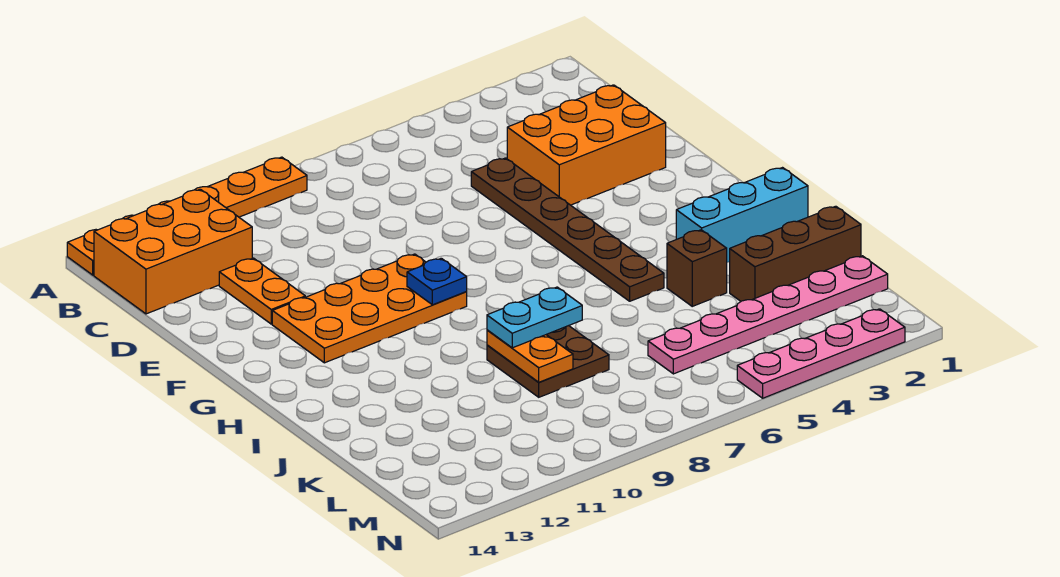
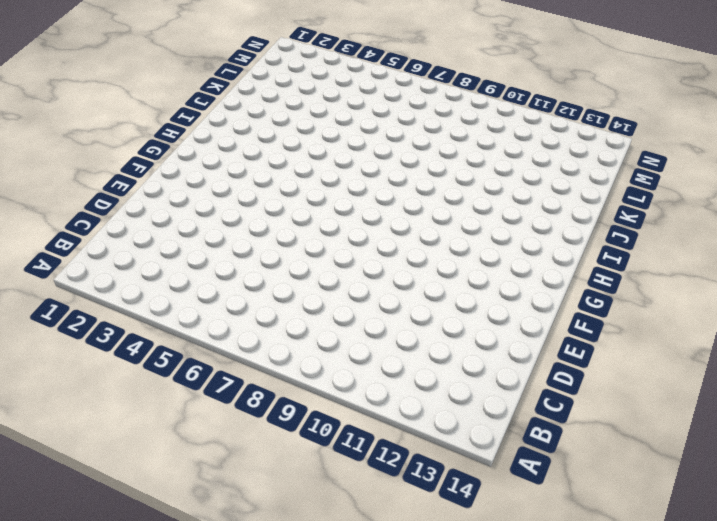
none -> orange 1x6 plate [67,157,307,275]
none -> orange 2x3 brick [94,189,252,314]
none -> orange 2x3 brick [507,85,666,205]

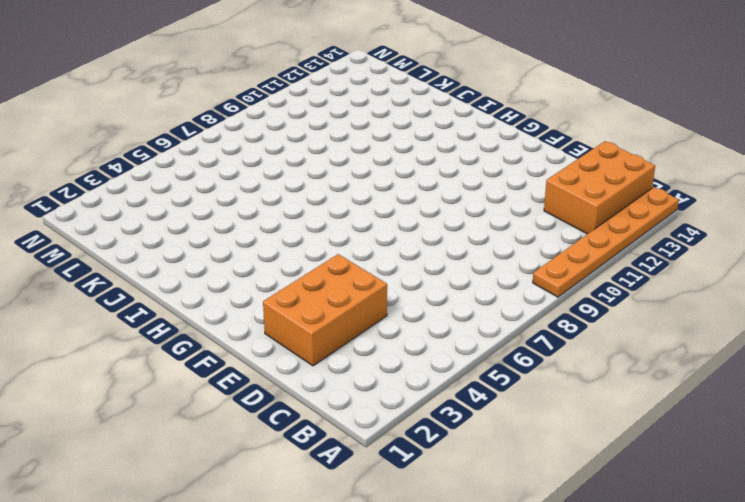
none -> brown 1x6 plate [471,158,664,301]
none -> orange 1x2 plate [219,258,305,324]
none -> orange 2x4 plate [272,254,467,363]

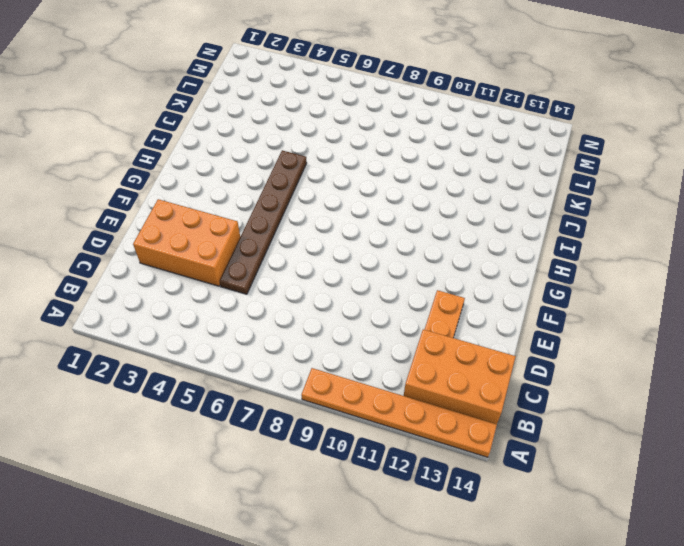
none -> orange 2x4 plate [272,254,467,363]
none -> cyan 1x3 brick [676,168,808,262]
none -> brown 1x1 brick [667,230,727,306]

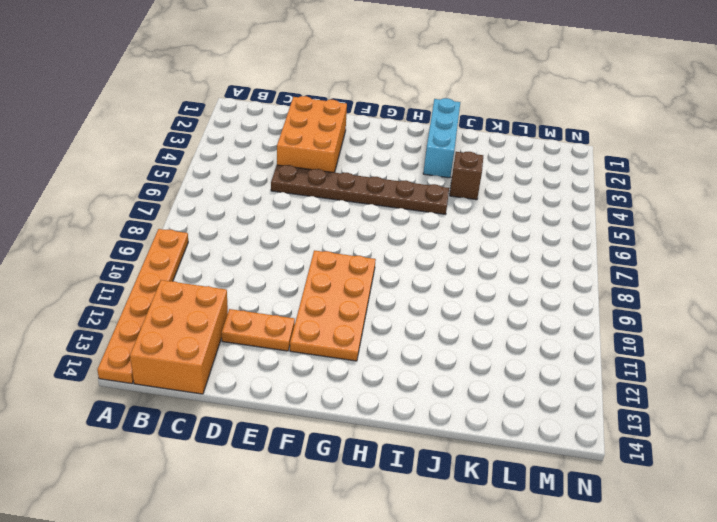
none -> brown 2x2 plate [487,326,609,397]
none -> brown 1x3 brick [730,206,861,301]
none -> pink 1x6 plate [648,256,888,374]

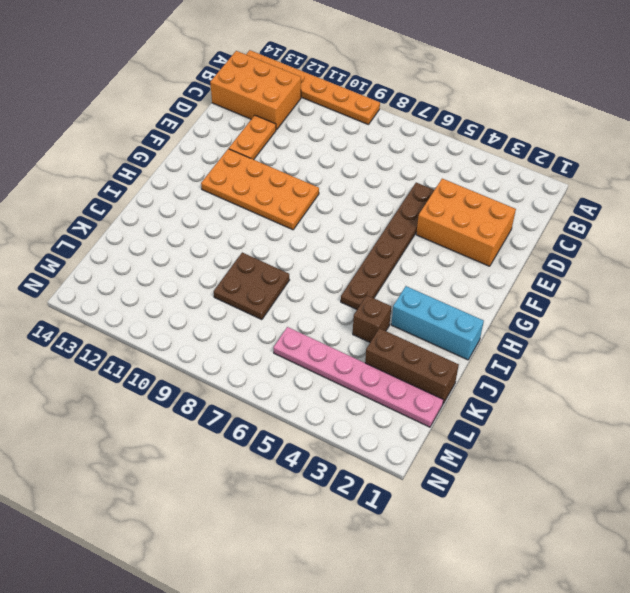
none -> pink 1x4 plate [737,309,905,398]
none -> blue 1x1 plate [407,258,467,305]
none -> orange 1x2 plate [487,330,573,382]

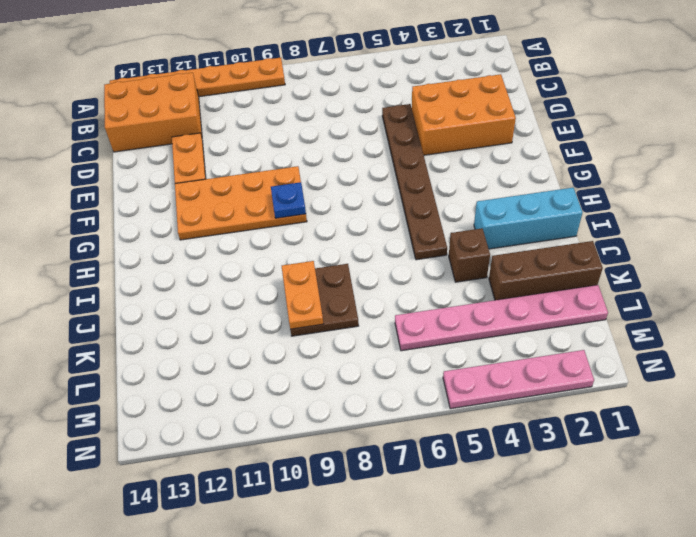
none -> cyan 1x2 plate [487,287,582,348]

